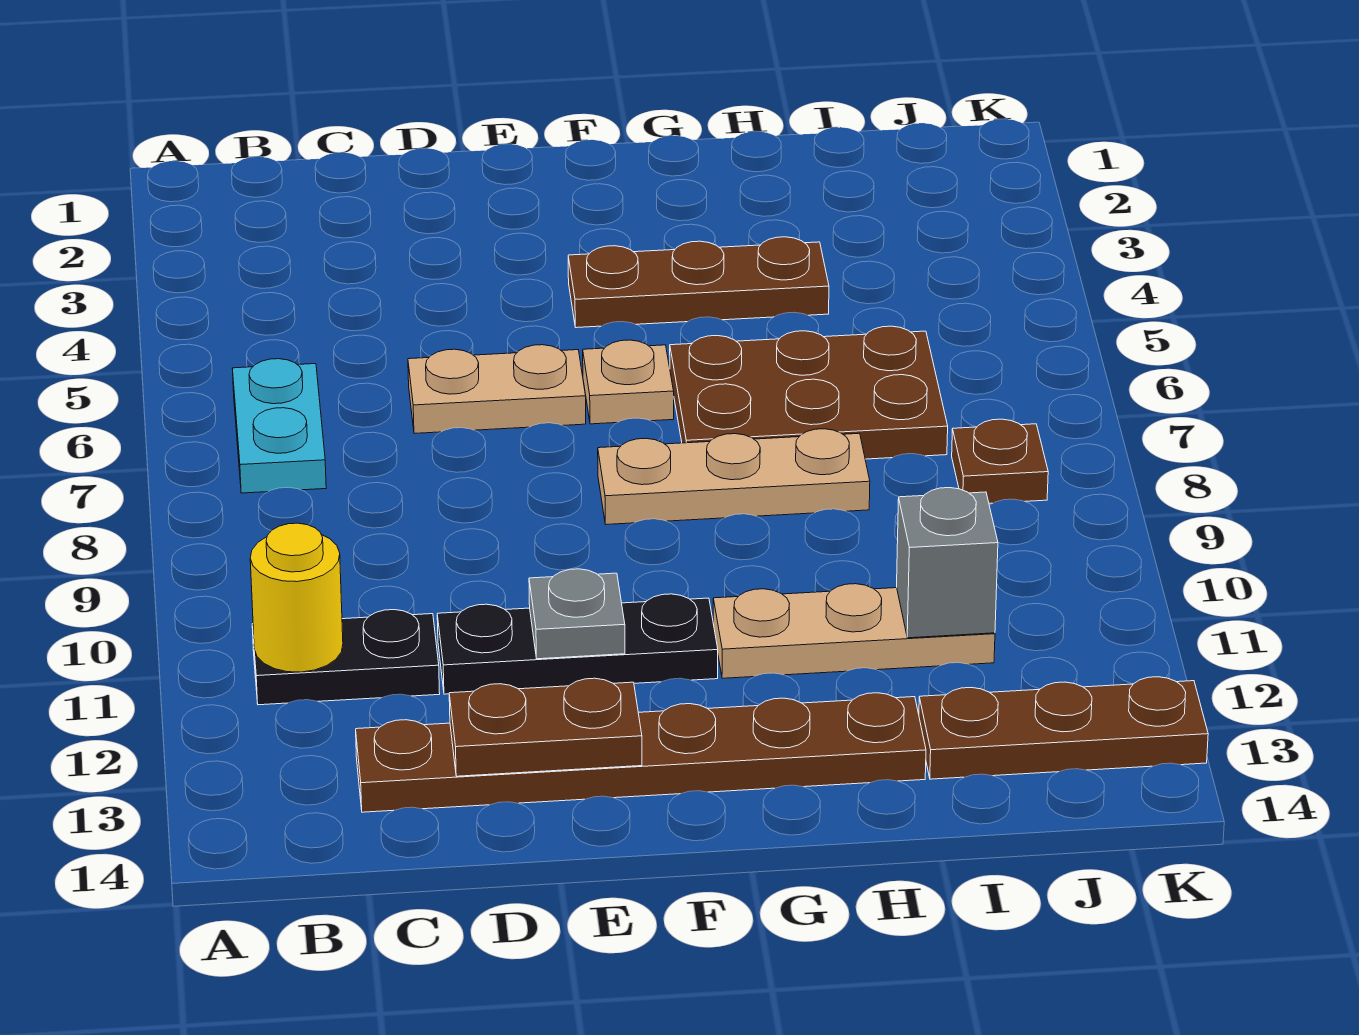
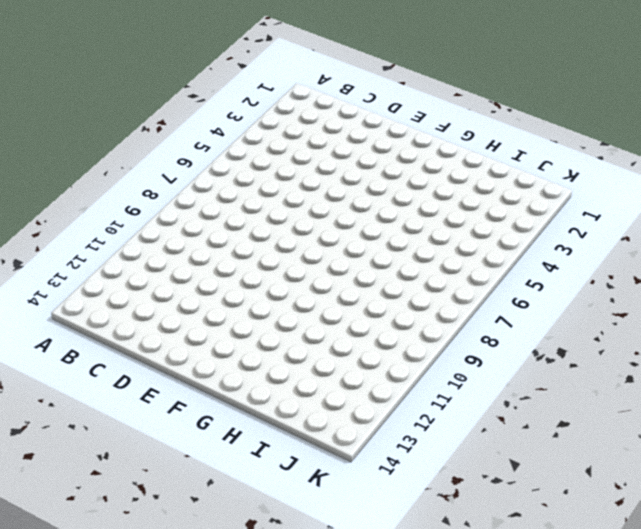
none -> cyan 1x2 plate [232,359,326,493]
none -> black 1x2 plate [252,610,440,705]
none -> brown 1x6 plate [356,693,926,812]

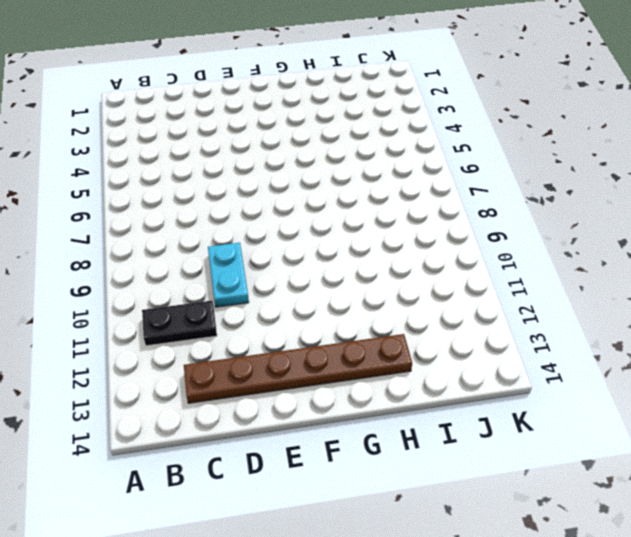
cyan 1x2 plate [208,243,249,307] -> cyan 1x2 plate moved to [232,359,326,493]
none -> tan 1x2 plate [408,345,586,433]
none -> black 1x3 plate [437,594,718,694]
none -> brown 1x3 plate [568,237,829,328]

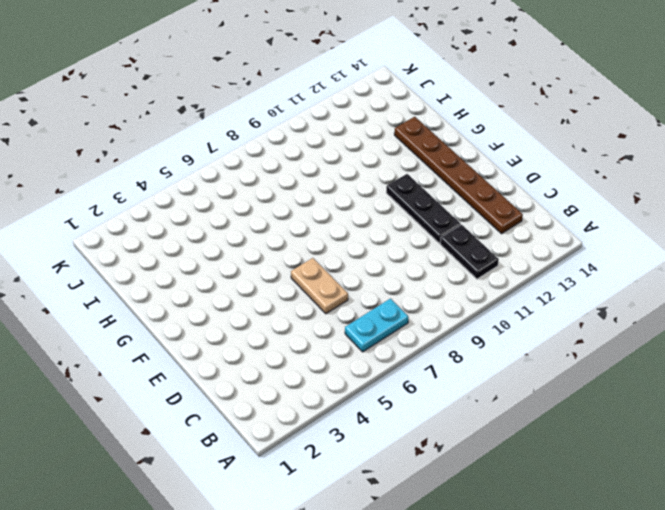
none -> brown 1x3 plate [568,237,829,328]
none -> tan 1x1 plate [583,340,674,424]
none -> tan 1x3 plate [598,429,870,525]

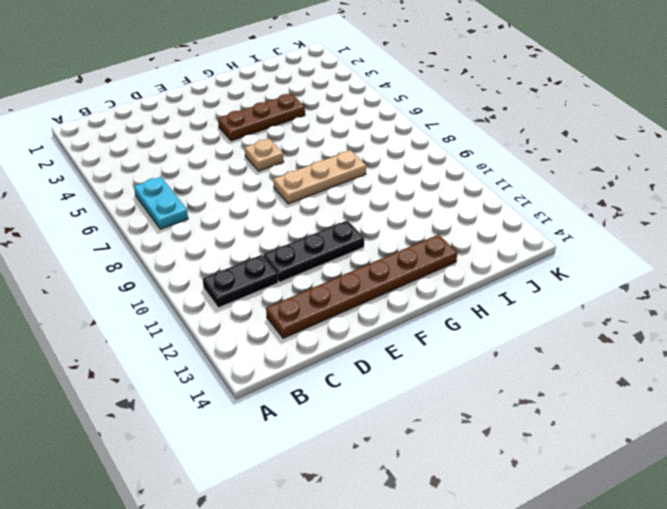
none -> tan 1x2 plate [408,345,586,433]
none -> brown 2x3 plate [670,326,948,459]
none -> tan 1x3 plate [713,584,995,678]

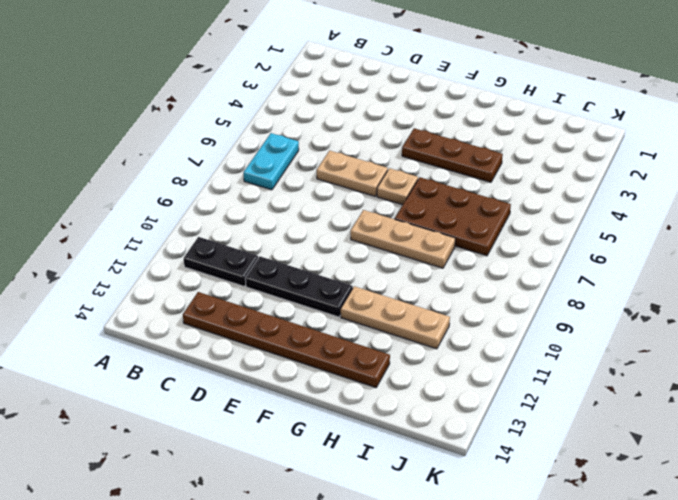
none -> brown 1x3 plate [919,677,1208,779]
none -> brown 1x1 plate [952,419,1048,503]
none -> yellow 1x1 round brick [250,523,343,672]

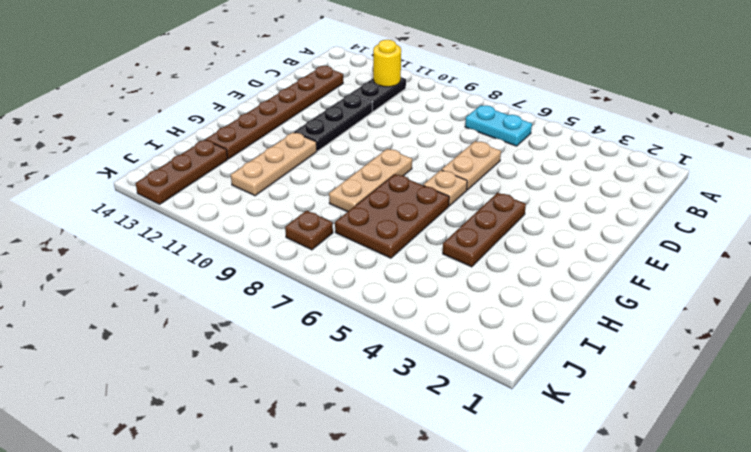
none -> brown 1x2 plate [449,678,642,776]
none -> grey 1x1 plate [529,569,625,659]
none -> grey 1x1 brick [897,488,998,638]

